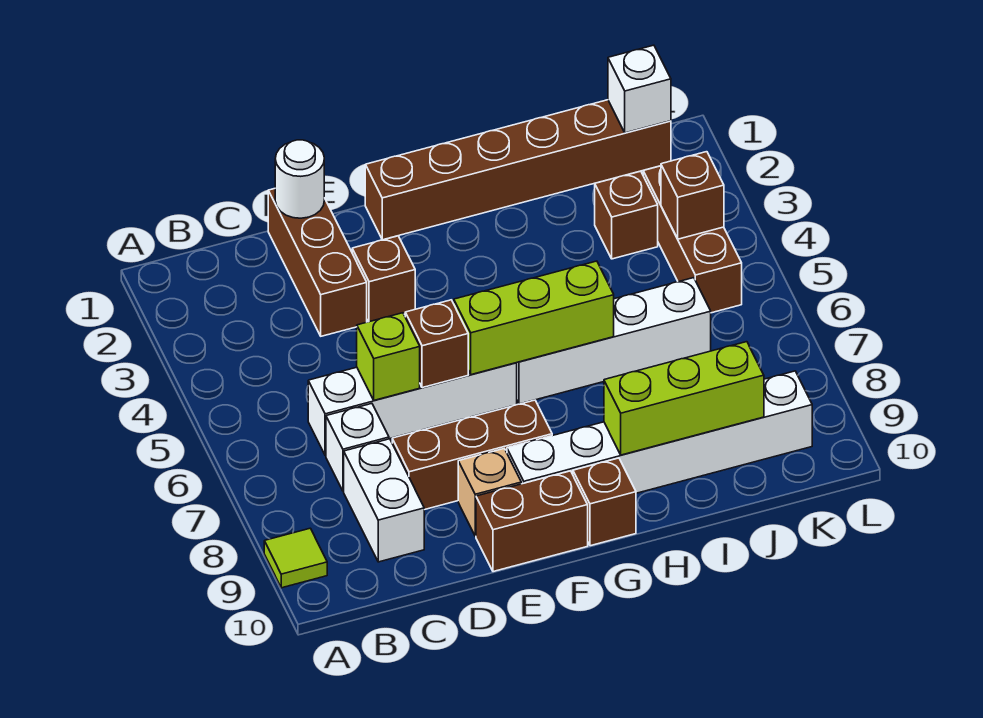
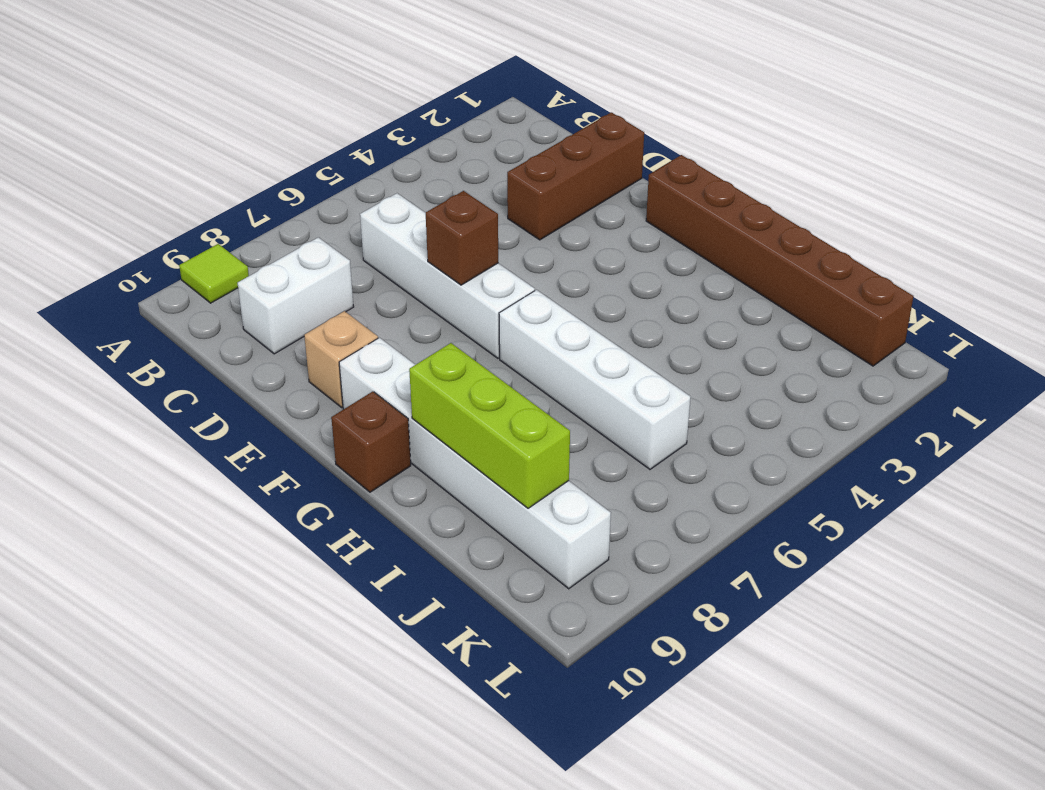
none -> white 1x1 brick [326,404,389,491]
none -> brown 1x3 brick [392,400,552,510]
none -> brown 1x1 brick [352,236,415,322]

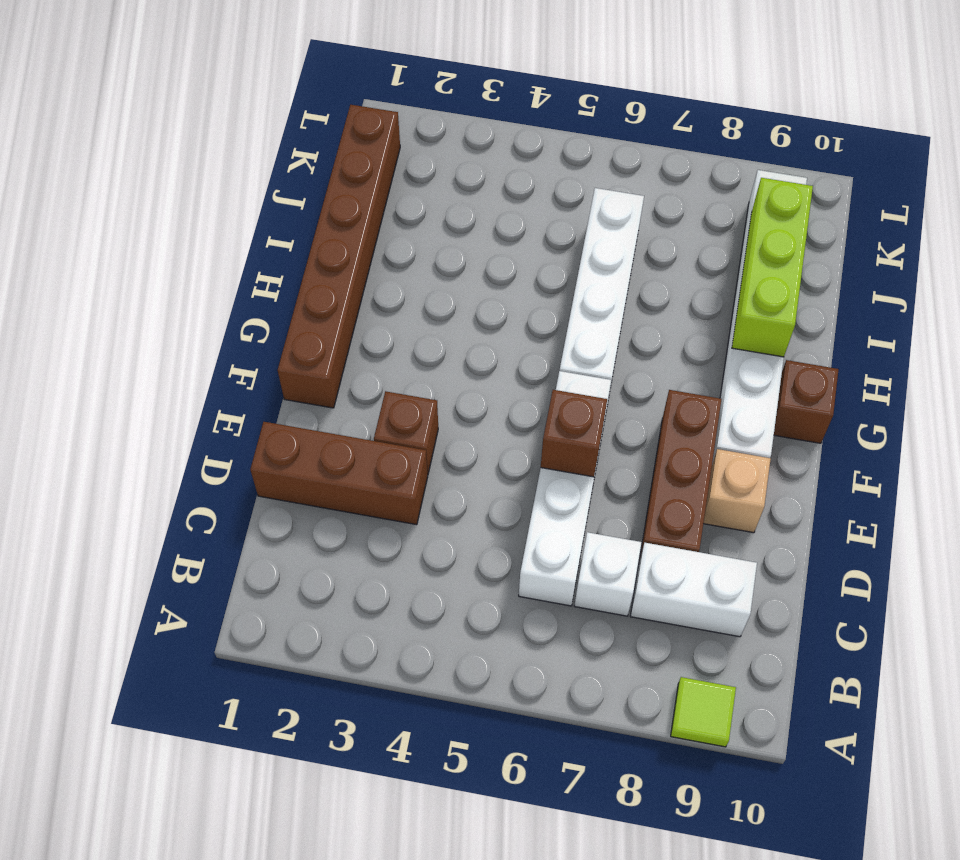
none -> brown 1x2 brick [476,471,588,572]
none -> brown 1x1 brick [595,171,658,259]
none -> brown 1x3 brick [643,166,742,313]

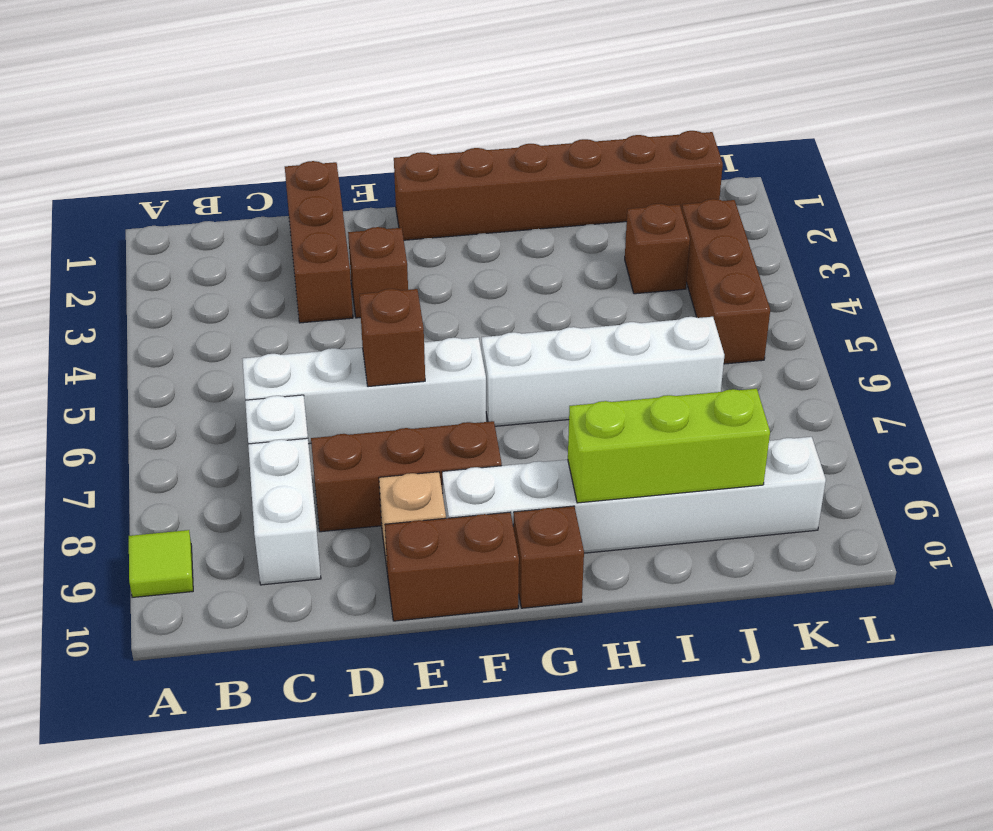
none -> white 1x1 round brick [275,140,324,218]
none -> lime 1x1 brick [357,313,420,400]
none -> lime 1x3 brick [454,261,614,375]

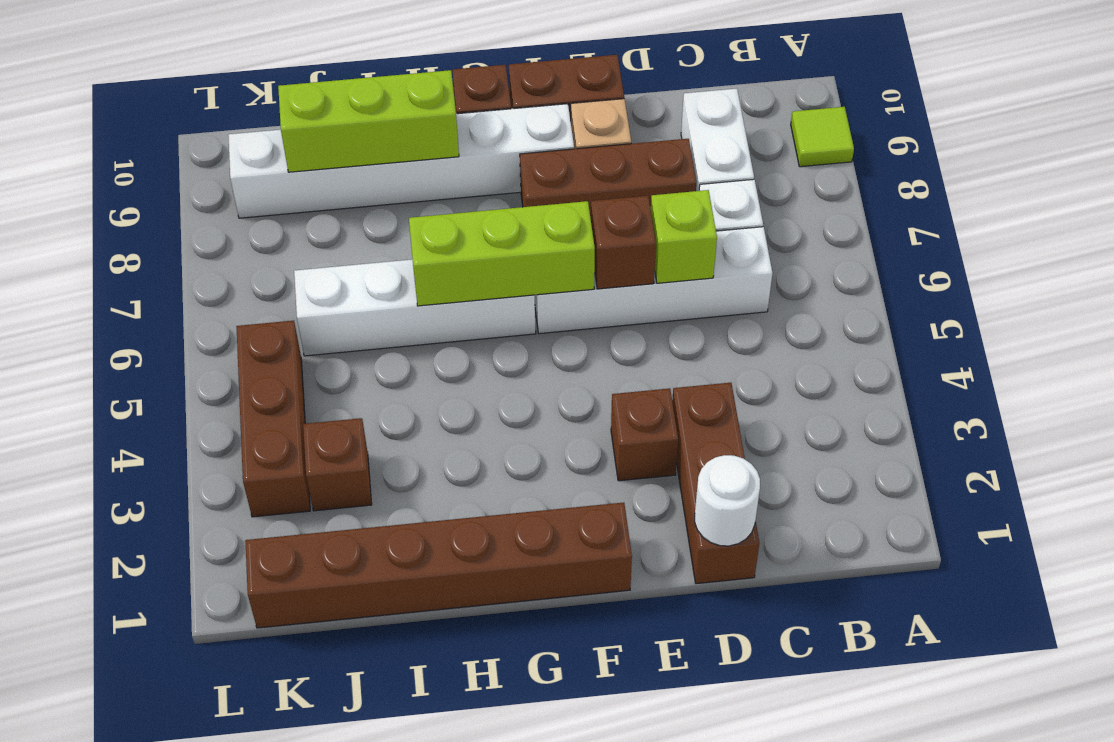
none -> white 1x1 brick [608,45,671,133]
none -> brown 1x1 brick [661,152,724,239]

